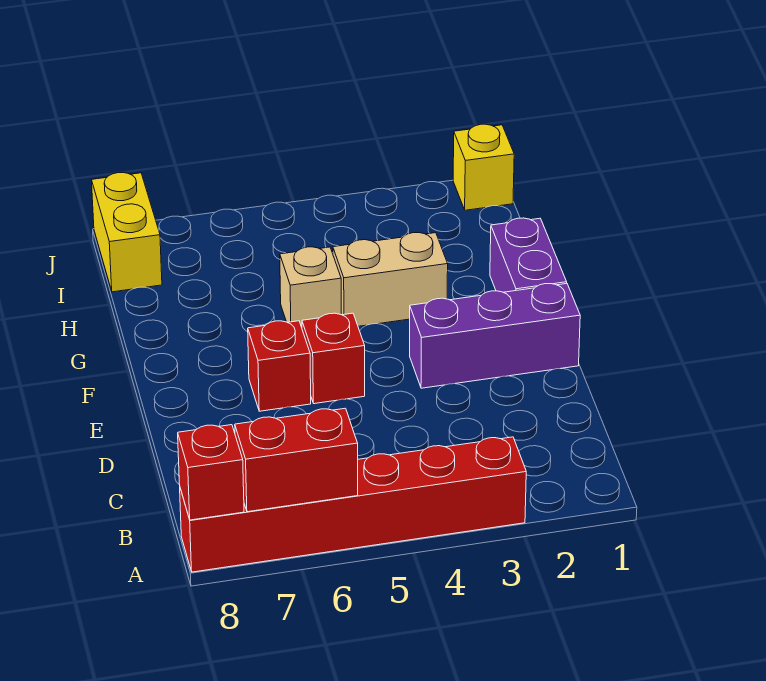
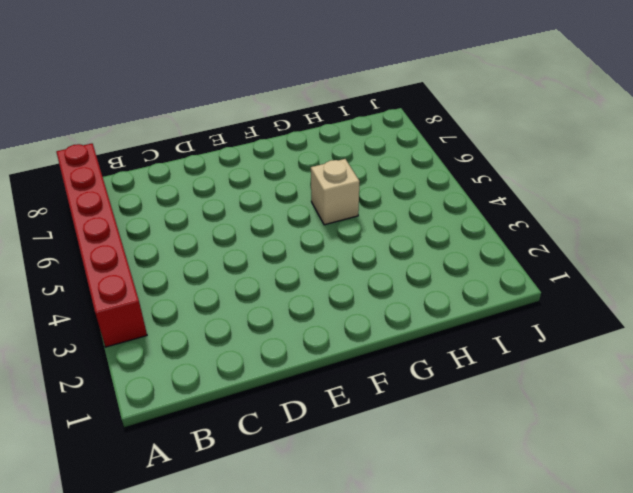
none -> purple 1x3 brick [410,284,580,388]
none -> red 1x1 brick [302,313,365,404]

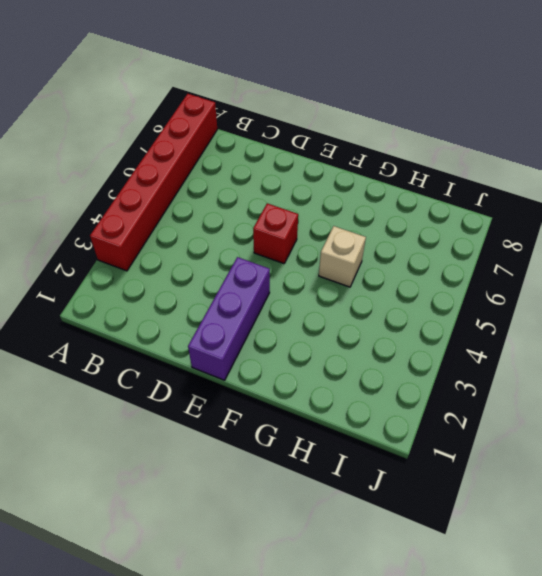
none -> red 1x1 brick [248,321,311,411]
none -> purple 1x2 brick [490,218,567,292]

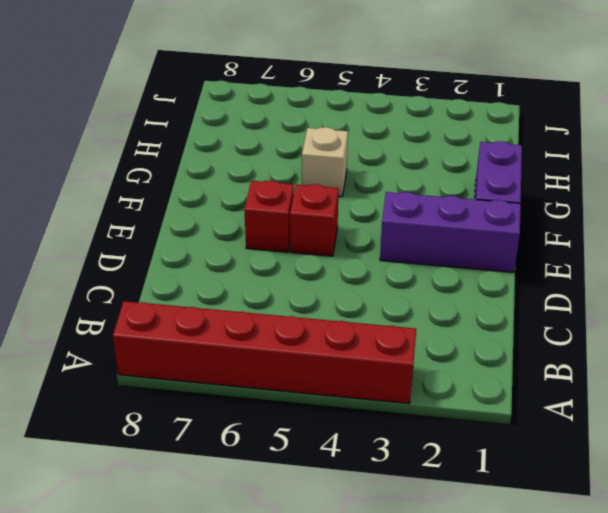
none -> tan 1x2 brick [333,233,448,326]
none -> yellow 1x2 brick [92,173,162,292]

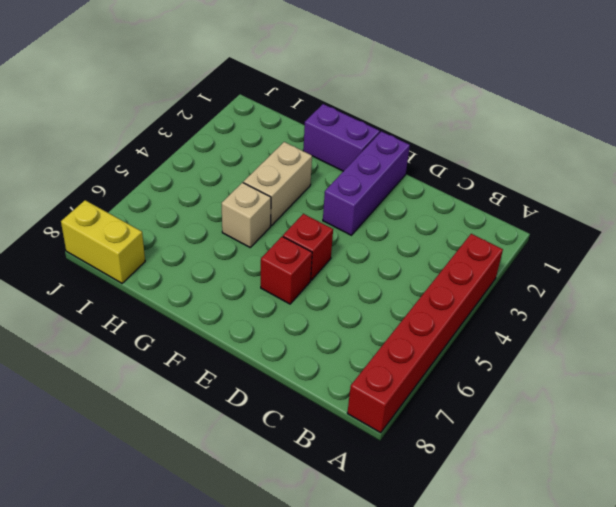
none -> yellow 1x1 brick [453,124,514,210]
none -> red 1x2 brick [235,408,358,512]

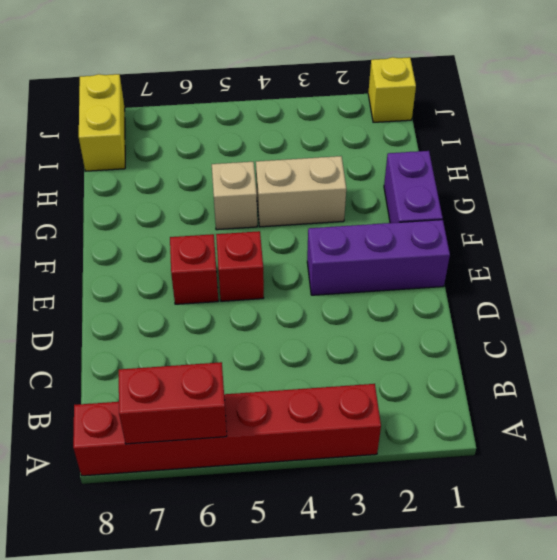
none -> red 1x1 brick [178,425,244,520]

